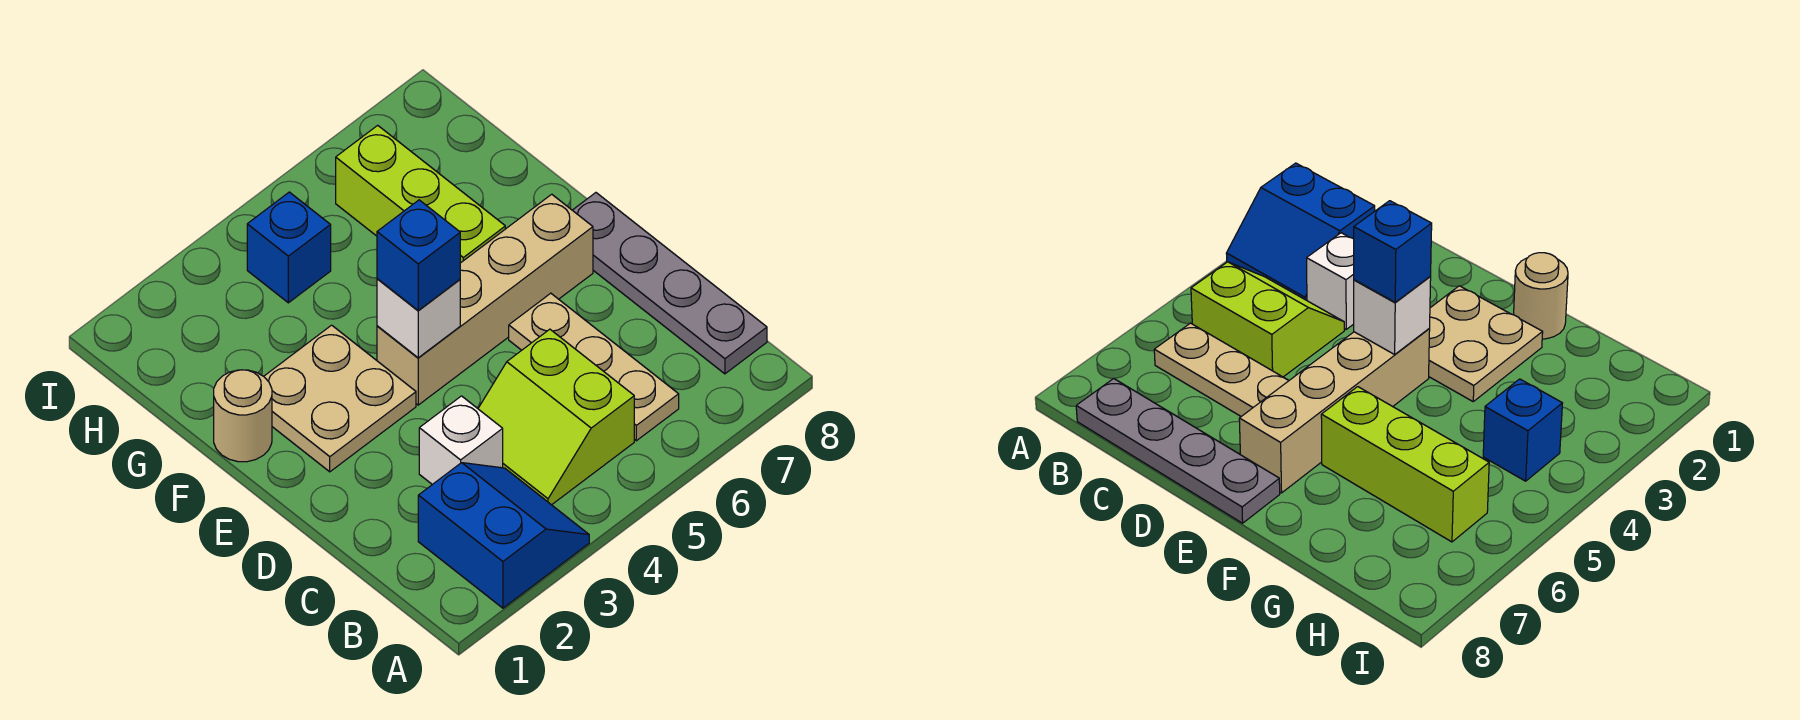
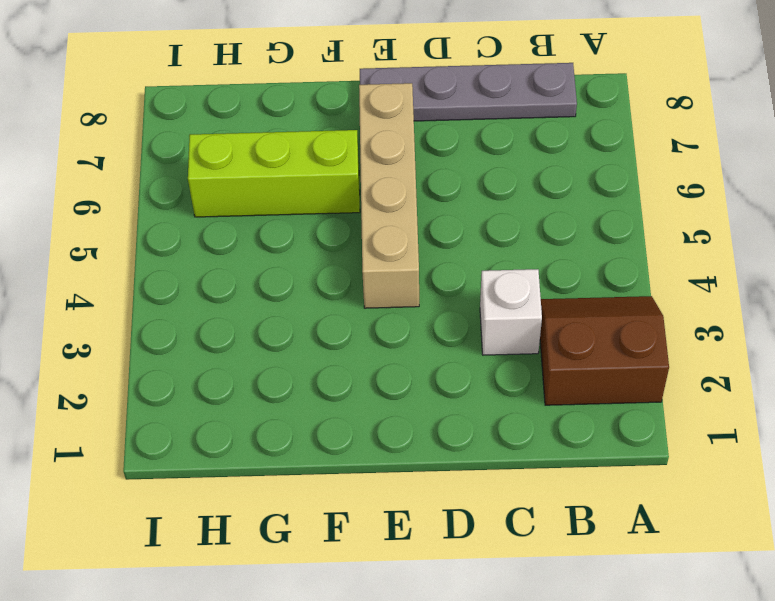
brown 2x2 slope [540,296,669,405] -> blue 2x2 slope [418,463,589,608]
none -> lime 2x2 slope [478,329,634,505]
none -> tan 1x3 plate [509,293,679,441]
none -> tan 2x2 plate [264,325,416,472]

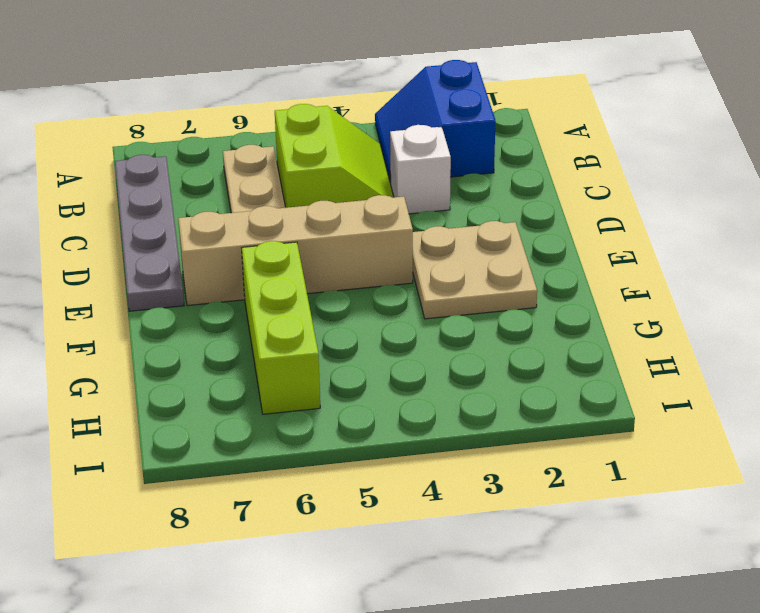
none -> tan 1x1 round brick [214,370,272,462]
none -> blue 1x1 brick [247,192,331,303]
none -> white 1x1 brick [377,279,460,358]

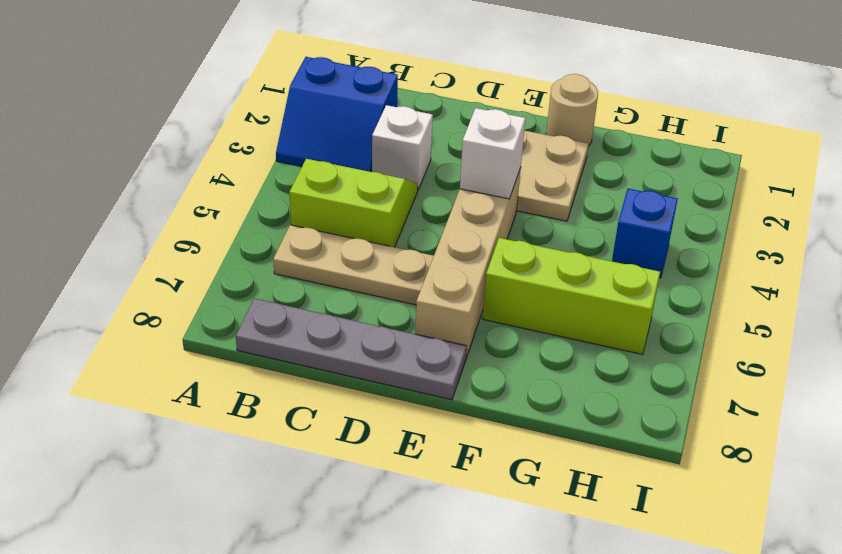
none -> blue 1x1 brick [377,200,460,311]

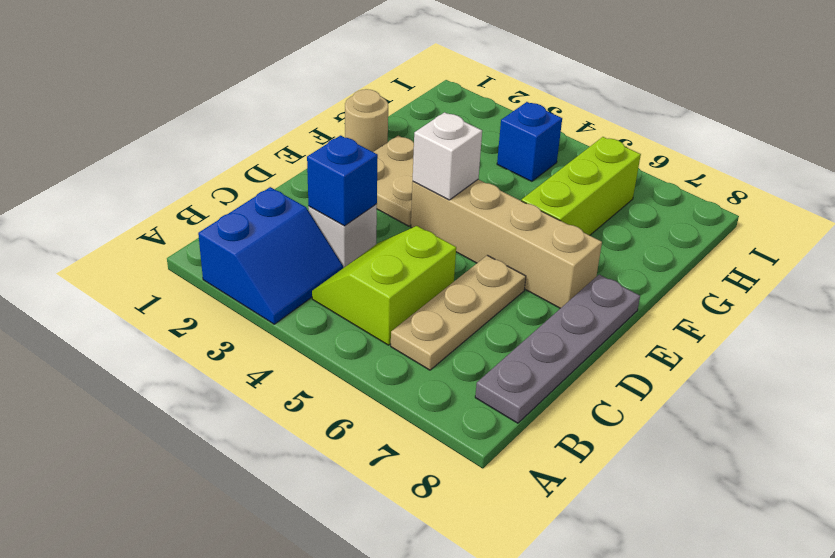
blue 1x1 brick [307,135,378,226] -> blue 1x1 brick moved to [377,200,460,311]

